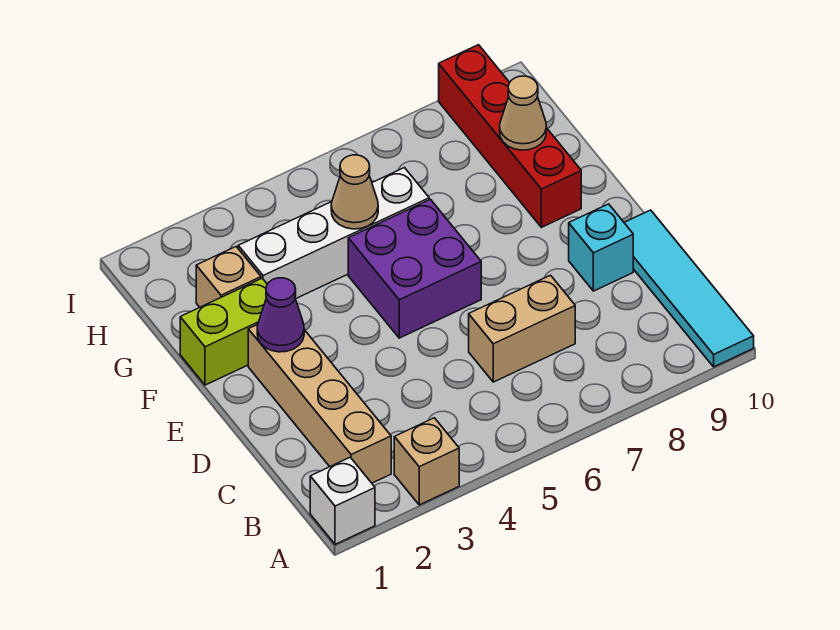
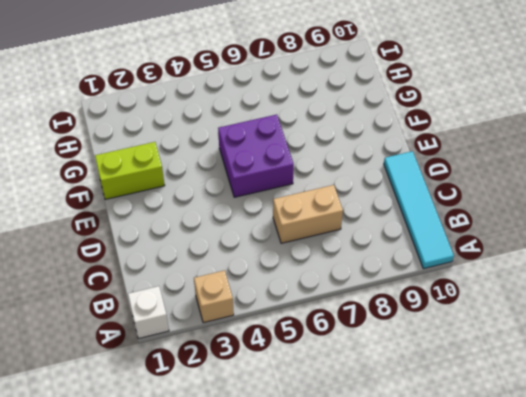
none -> tan 1x4 brick [248,324,391,483]
none -> cyan 1x1 brick [569,204,633,291]
none -> red 1x4 brick [439,45,581,227]

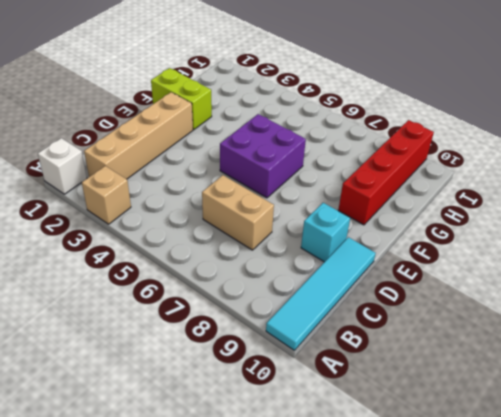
none -> tan 1x1 brick [196,247,261,307]
none -> white 1x4 brick [238,168,429,299]
none -> purple 1x1 cone [257,278,304,352]

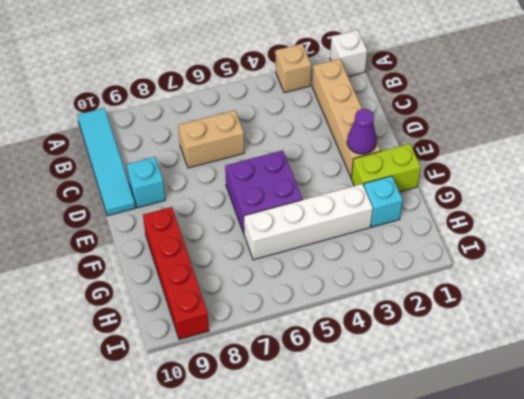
cyan 1x1 brick [364,176,403,227] -> tan 1x1 brick [196,247,261,307]
none -> tan 1x1 cone [331,155,378,229]
none -> tan 1x1 cone [500,76,546,150]

